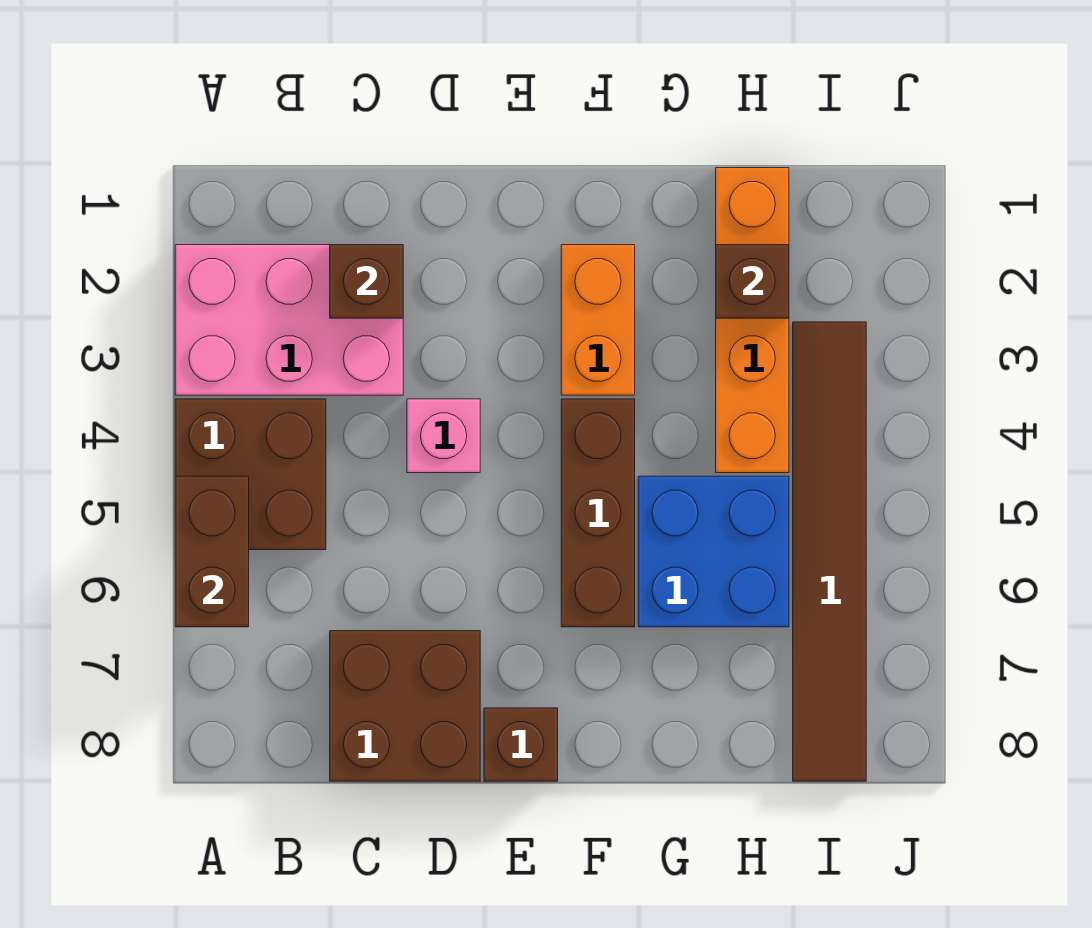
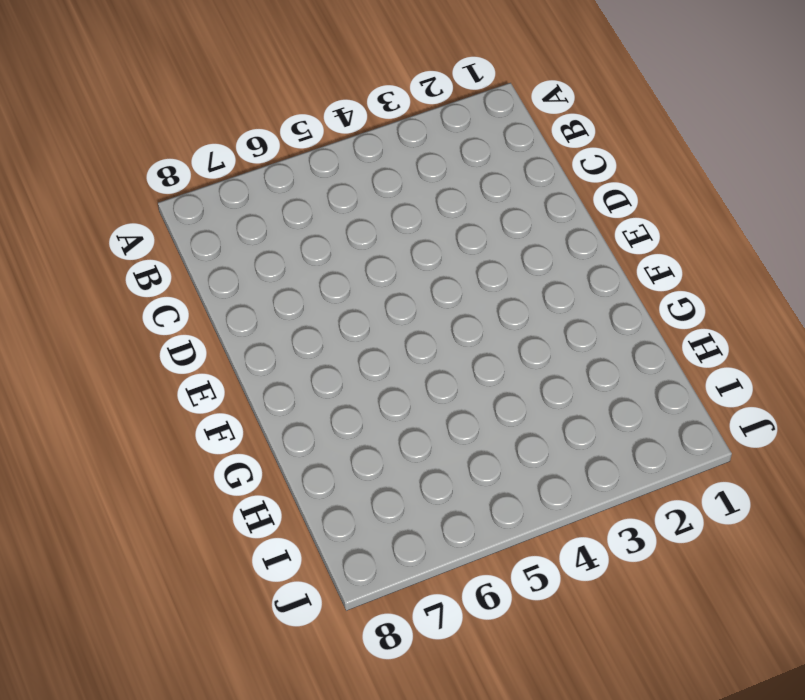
none -> pink 2x3 brick [175,245,403,395]
none -> brown 2x2 brick [175,399,326,550]
none -> brown 2x2 brick [330,631,480,781]

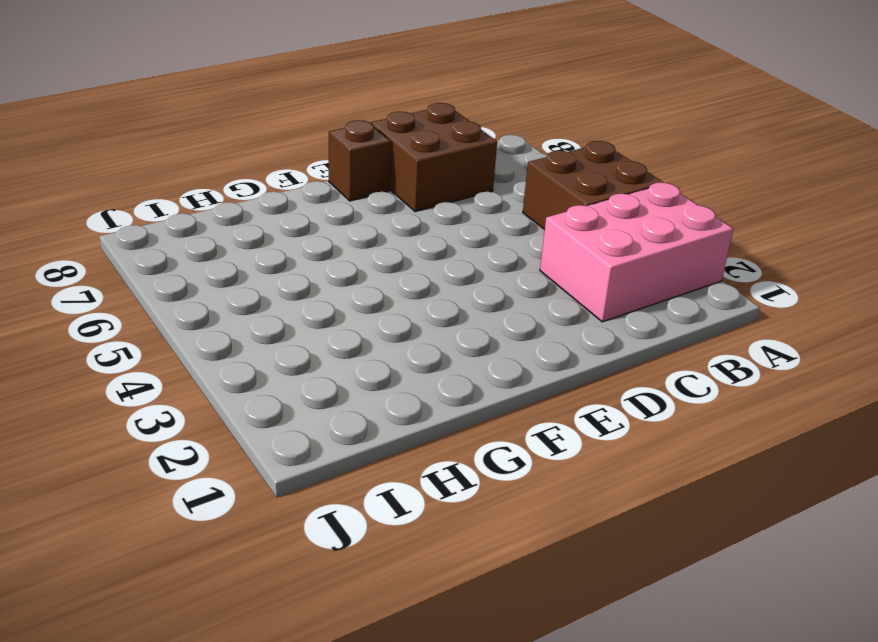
none -> pink 1x1 brick [407,399,480,473]
none -> orange 1x2 brick [561,245,635,395]
none -> brown 1x3 brick [561,399,635,627]

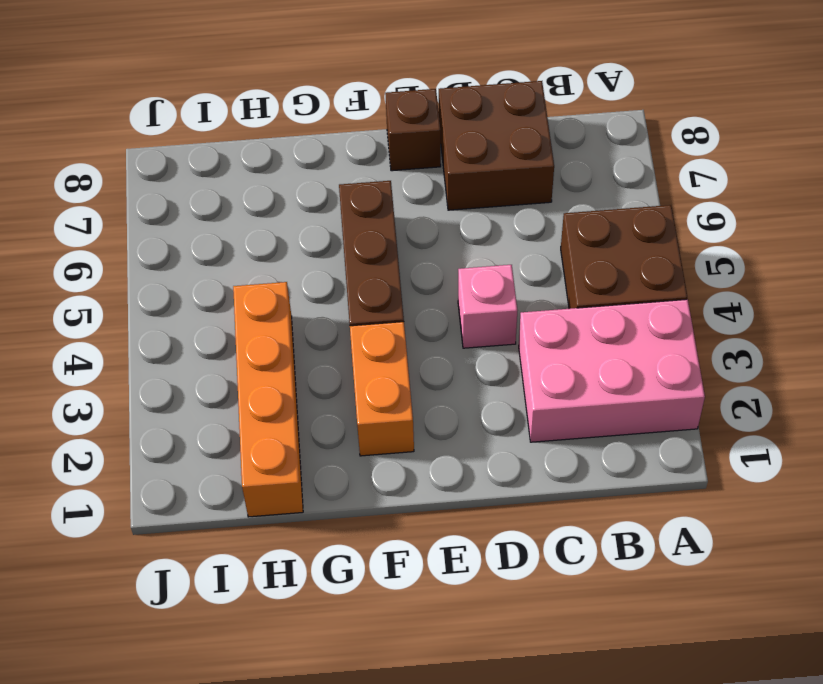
none -> blue 2x2 brick [638,476,789,627]
none -> brown 1x6 tile [793,322,866,781]
none -> brown 1x2 brick [175,476,249,627]

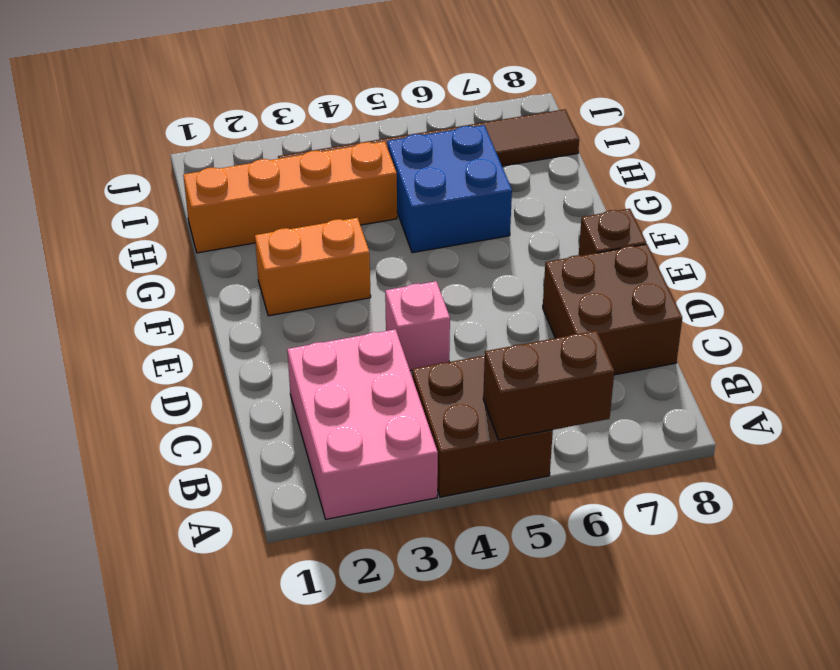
none -> brown 1x3 brick [561,399,635,627]
none -> brown 1x1 brick [330,245,403,318]
none -> brown 1x1 brick [716,245,789,318]

